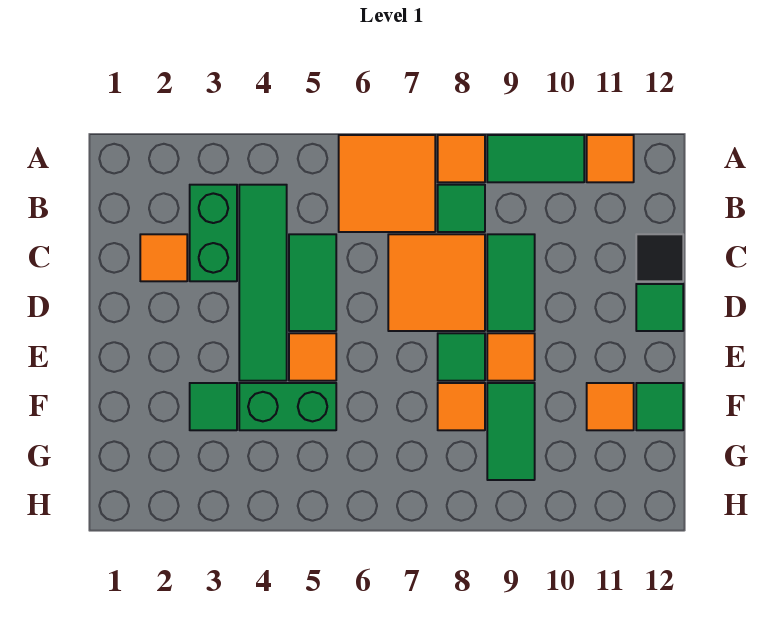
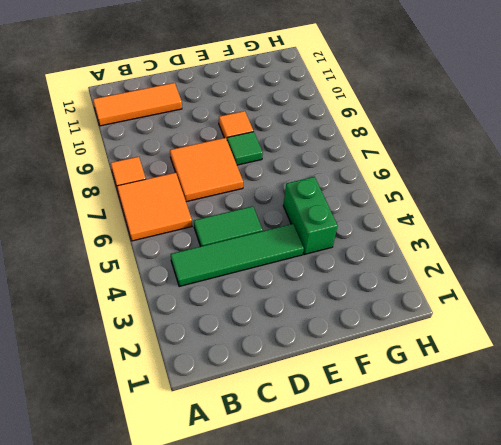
orange 1x3 tile [93,83,182,126] -> orange 1x1 tile [587,135,634,182]
none -> green 1x2 tile [487,135,584,182]
none -> green 1x2 brick [190,185,237,281]
none -> green 1x1 tile [438,185,485,232]

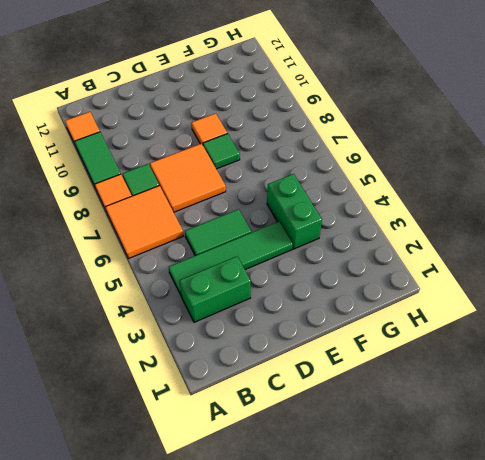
none -> orange 1x1 tile [140,234,187,281]
none -> green 1x2 tile [487,234,535,331]
none -> black 1x1 tile [636,234,683,281]

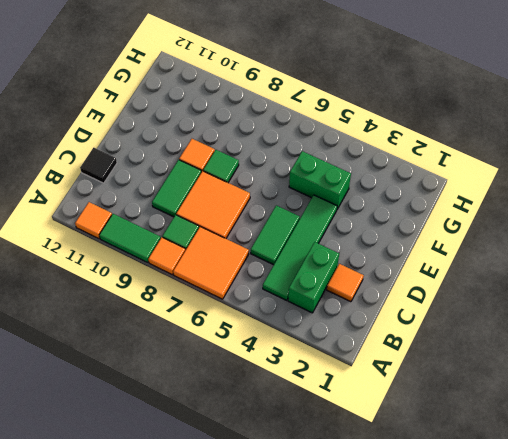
none -> green 1x1 tile [636,284,683,331]
none -> orange 1x1 tile [289,333,336,381]
none -> green 1x1 tile [190,383,237,430]

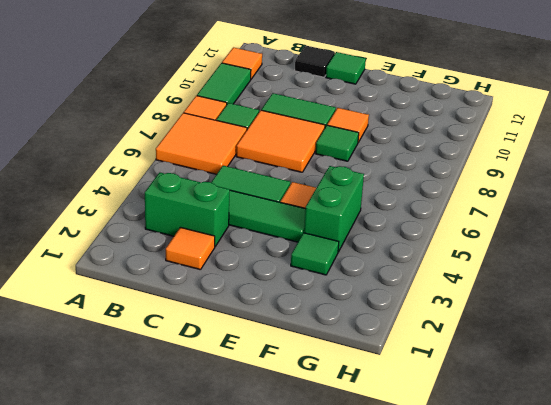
none -> orange 1x1 tile [438,383,485,430]
none -> green 1x2 tile [487,383,535,480]
none -> orange 1x1 tile [587,383,634,430]

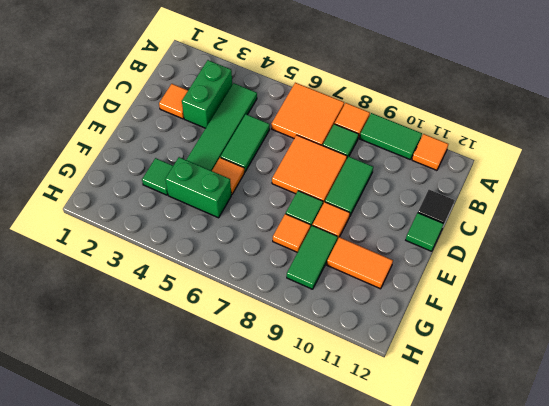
orange 1x2 tile [327,237,393,289] -> orange 1x1 tile [587,383,634,430]
none -> green 1x1 tile [636,383,683,430]

